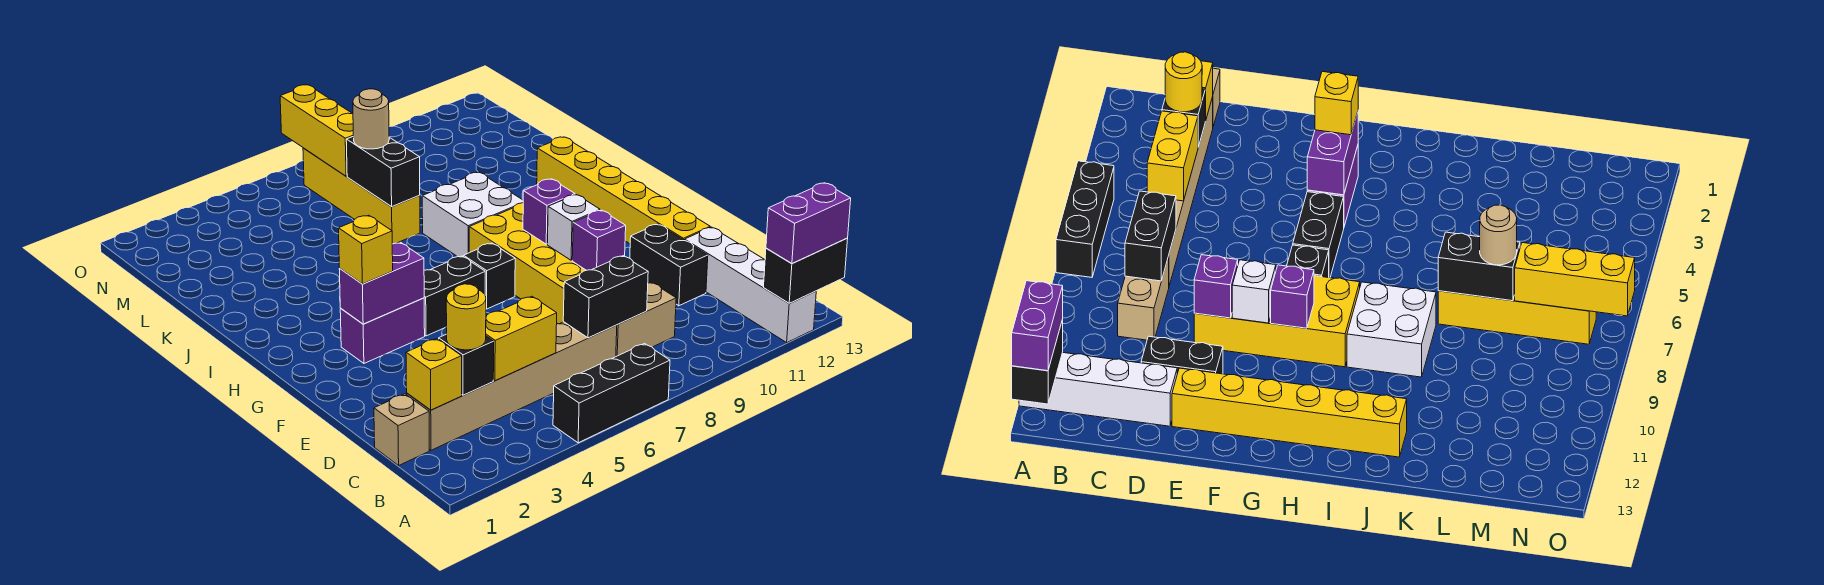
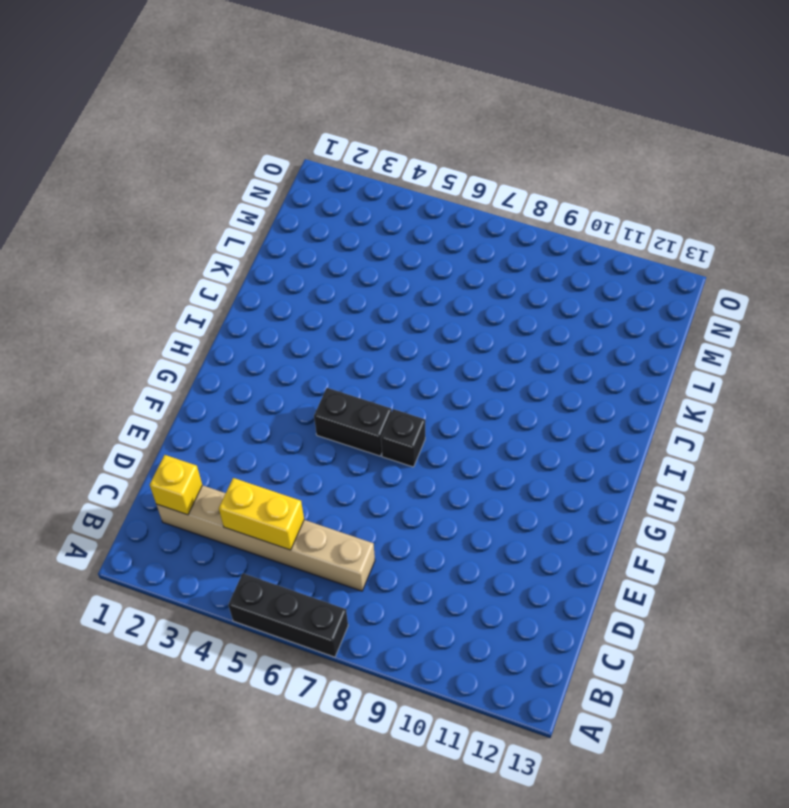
none -> white 1x4 brick [685,227,816,342]
none -> tan 1x1 brick [374,394,429,465]
none -> tan 1x2 brick [616,282,676,356]

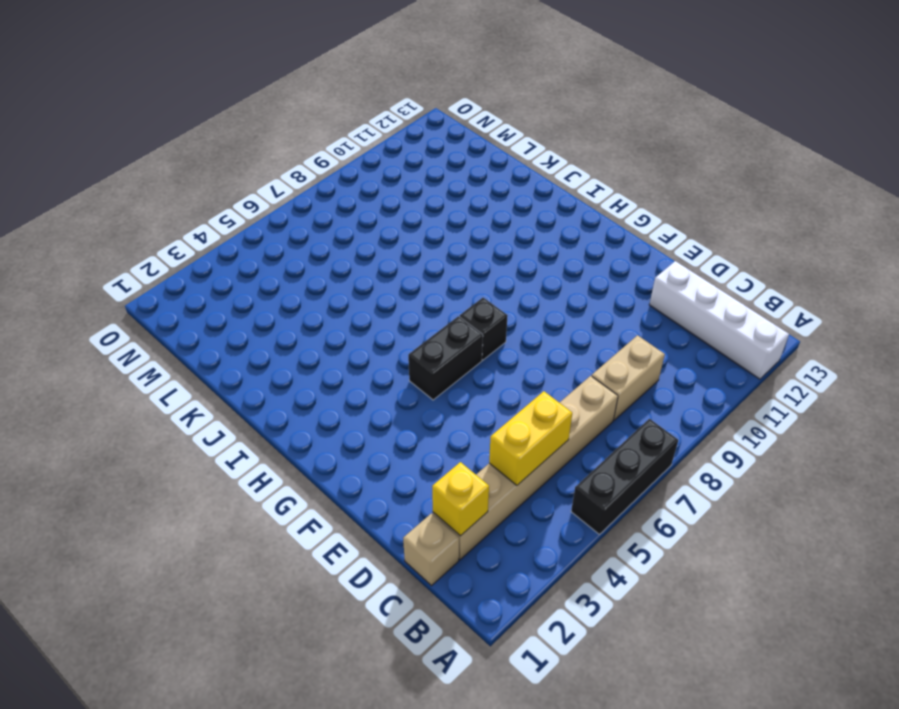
none -> black 1x2 brick [630,224,708,306]
none -> yellow 2x4 brick [469,203,586,324]
none -> yellow 1x6 brick [537,137,710,244]

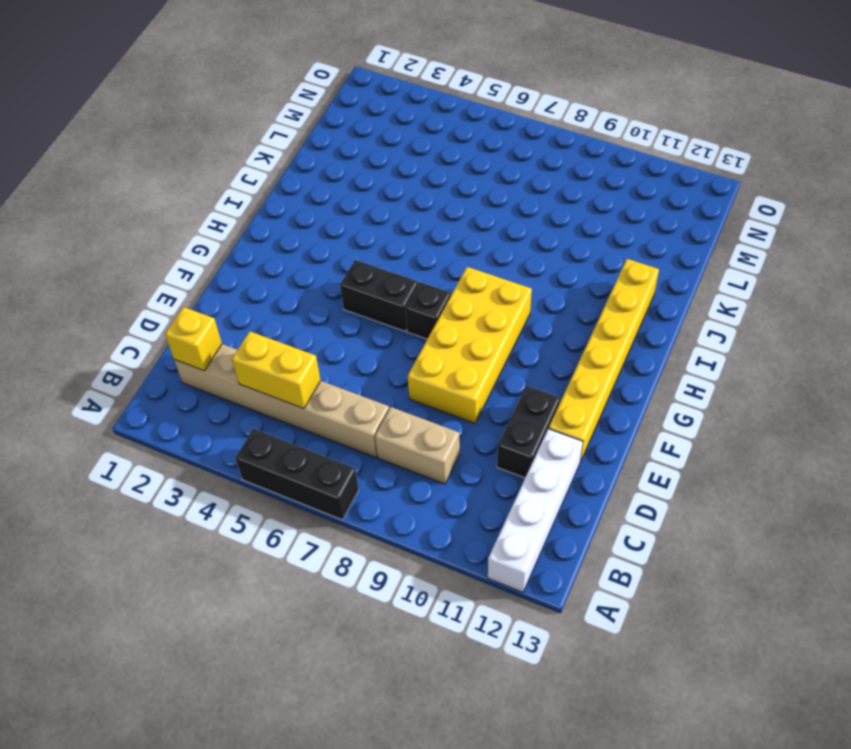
none -> tan 1x1 brick [374,394,429,465]
none -> purple 1x2 brick [340,298,425,363]
none -> white 2x2 brick [422,172,523,257]

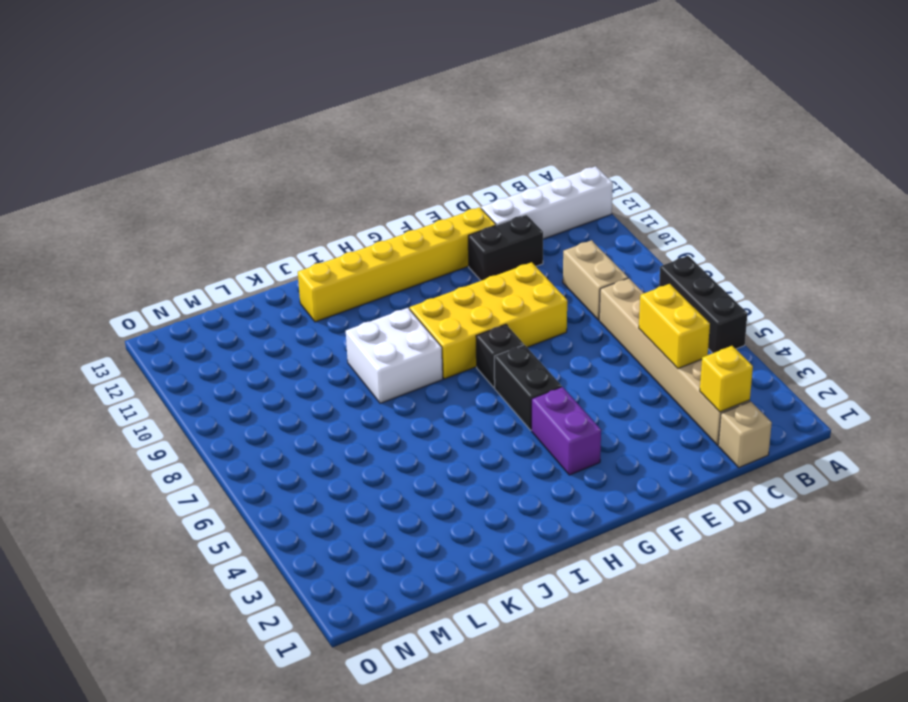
none -> yellow 1x4 brick [303,148,420,244]
none -> black 1x2 brick [764,238,848,303]
none -> black 1x1 brick [439,334,494,395]

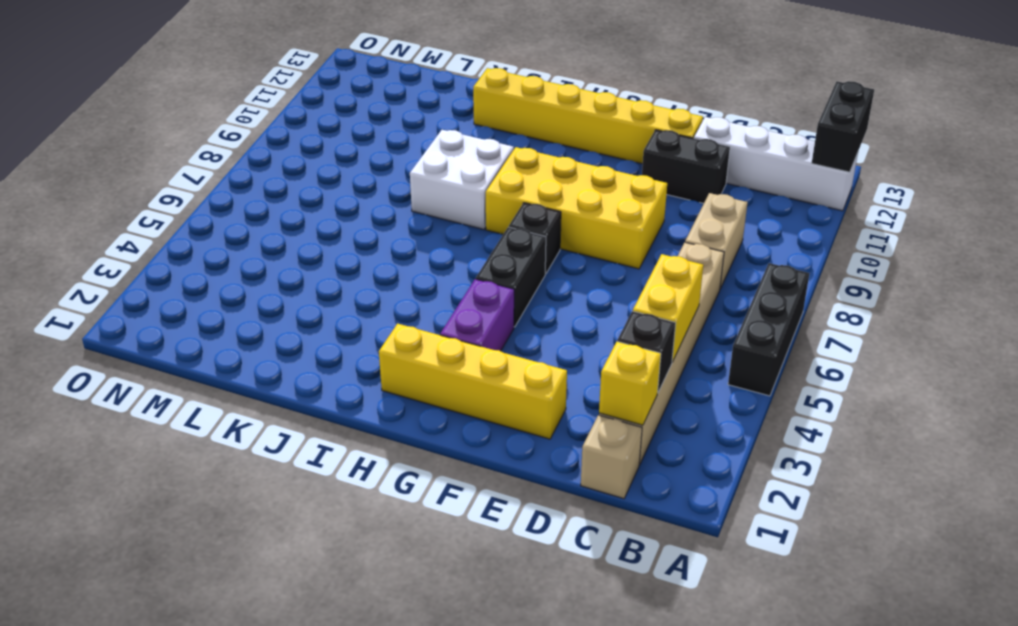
yellow 1x4 brick [379,324,567,439] -> yellow 1x4 brick moved to [303,148,420,244]
none -> black 1x2 brick [563,256,648,338]
none -> purple 1x1 brick [572,210,626,270]
none -> white 1x1 brick [548,195,600,260]

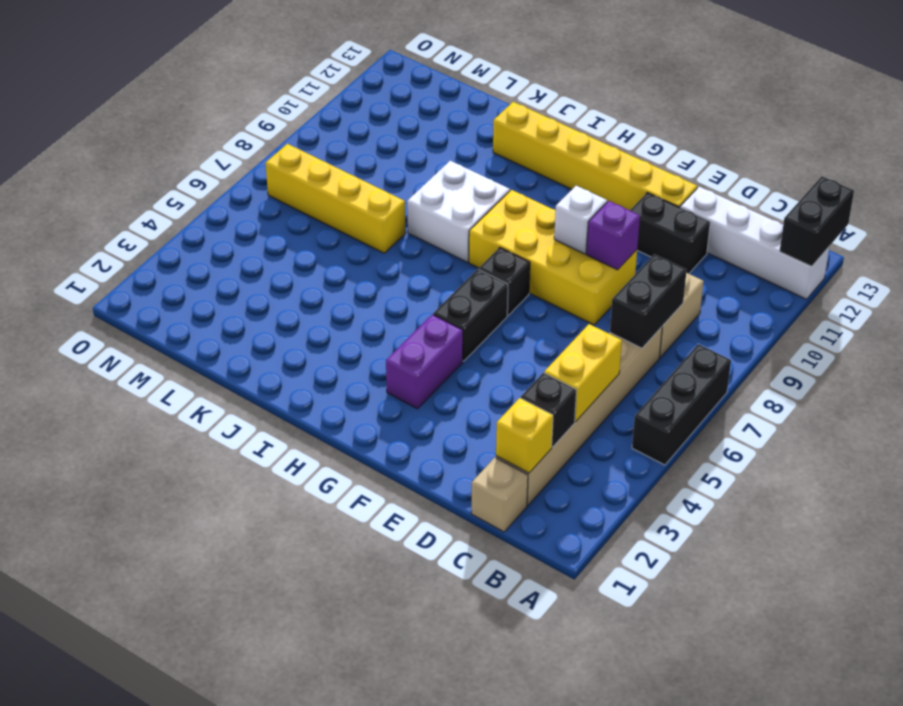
none -> purple 1x2 brick [339,243,424,324]
none -> purple 1x1 brick [523,179,575,244]
none -> black 1x2 brick [346,137,420,207]

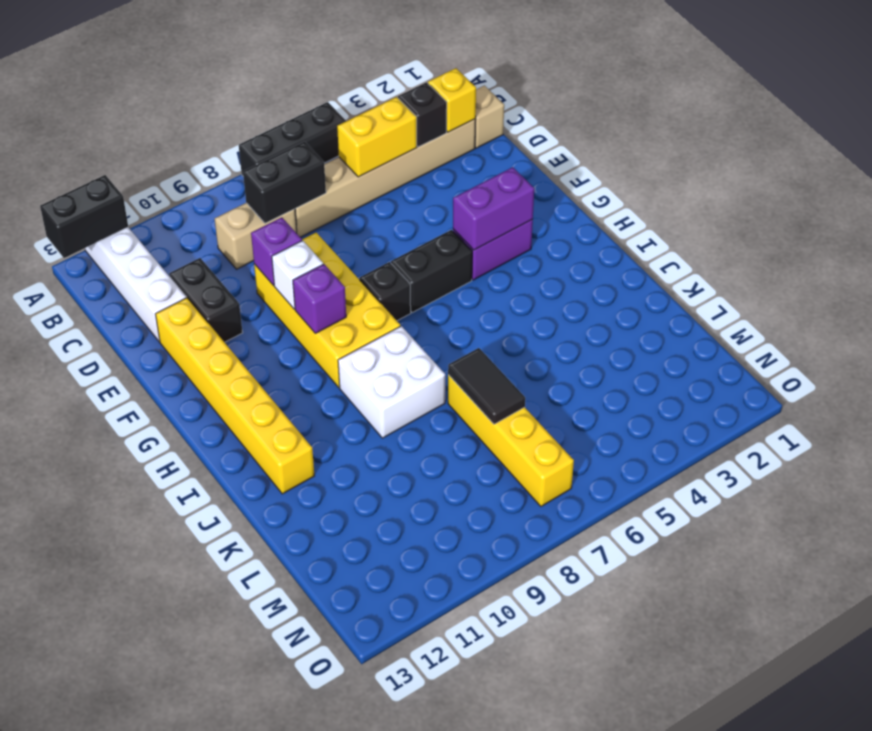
black 1x2 tile [448,348,525,424] -> black 1x2 brick [346,137,420,207]
none -> yellow 1x3 brick [280,85,353,176]
none -> purple 1x2 brick [766,183,851,264]
none -> yellow 1x1 round brick [446,284,486,350]

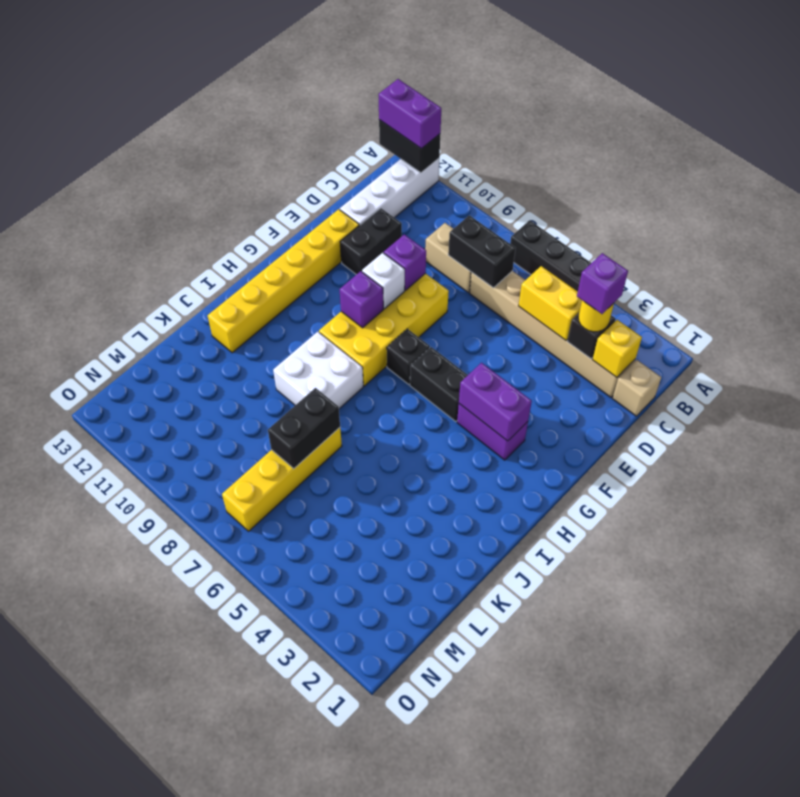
purple 1x1 brick [577,253,628,314] -> none
none -> yellow 1x3 brick [280,85,353,176]
none -> yellow 1x1 brick [339,215,393,284]
none -> tan 1x1 round brick [353,89,389,149]

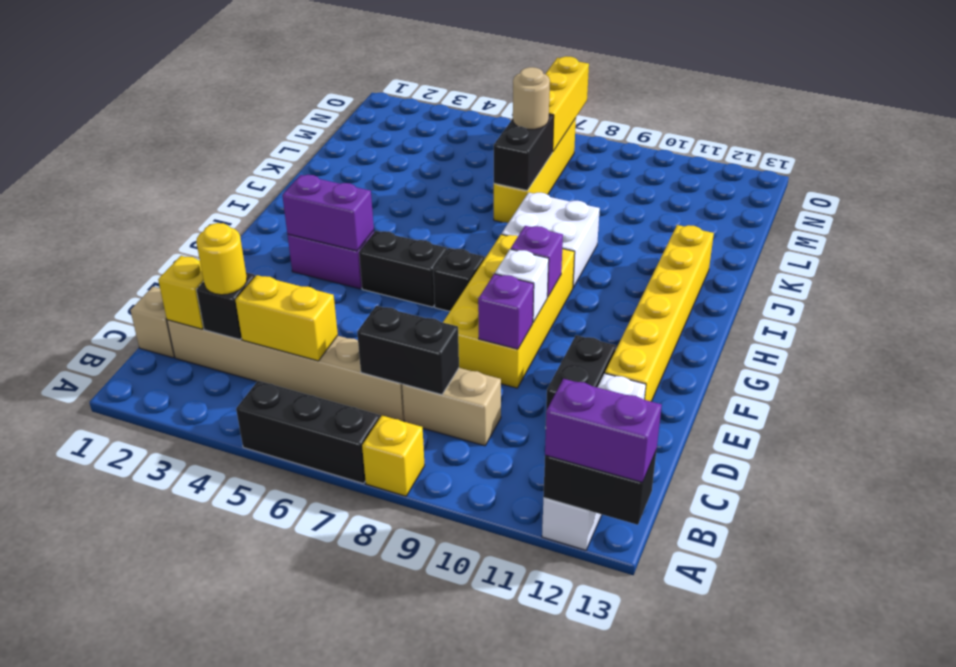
yellow 1x1 brick [362,416,425,496] -> yellow 1x1 brick moved to [339,215,393,284]

